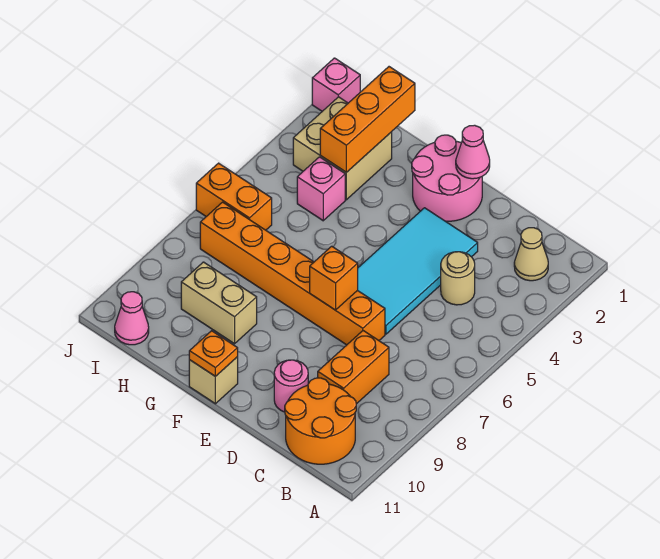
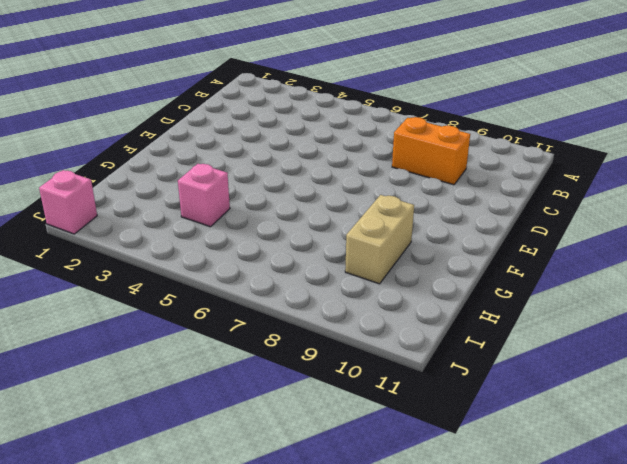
none -> tan 1x1 cone [514,228,548,281]
none -> orange 2x2 round brick [285,378,356,464]
none -> tan 1x1 round brick [441,252,475,305]

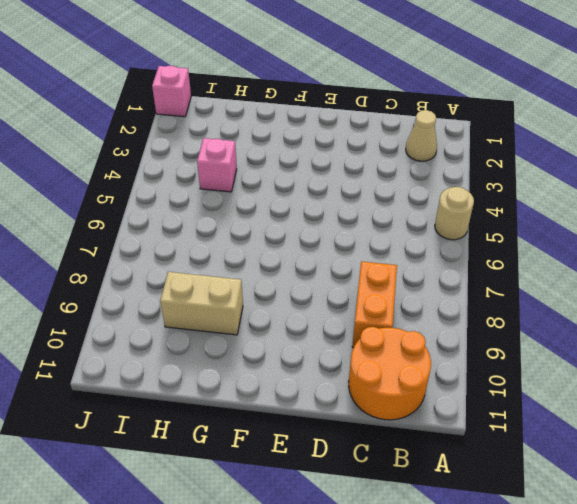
tan 1x1 round brick [435,187,474,240] -> tan 1x1 round brick moved to [441,252,475,305]
none -> cyan 2x4 tile [358,208,478,334]
none -> orange 1x6 brick [200,202,385,345]
none -> pink 1x1 round brick [274,360,308,412]

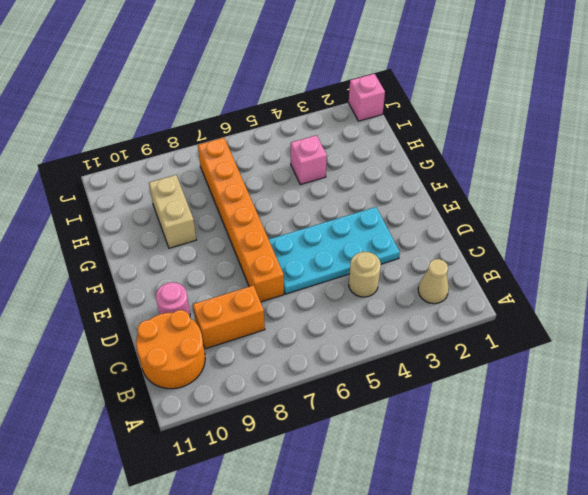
cyan 2x4 plate [269,207,400,294] -> cyan 2x4 tile [358,208,478,334]
none -> pink 2x2 round brick [412,135,482,221]
none -> tan 1x1 brick [189,357,238,404]
none -> tan 2x2 brick [293,97,392,200]

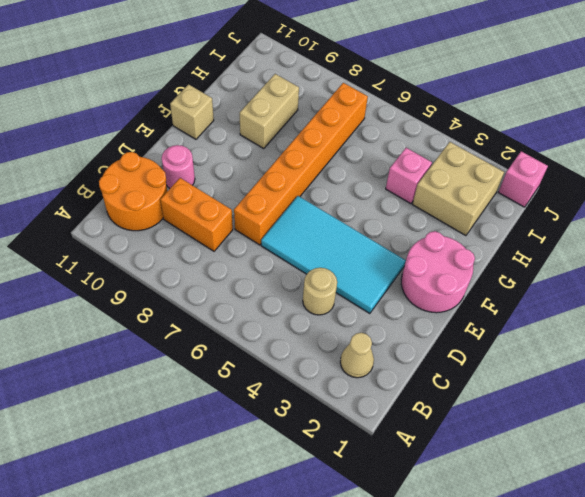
none -> orange 1x2 brick [196,163,272,230]
none -> pink 1x1 cone [115,292,149,345]
none -> pink 1x1 cone [456,125,490,179]

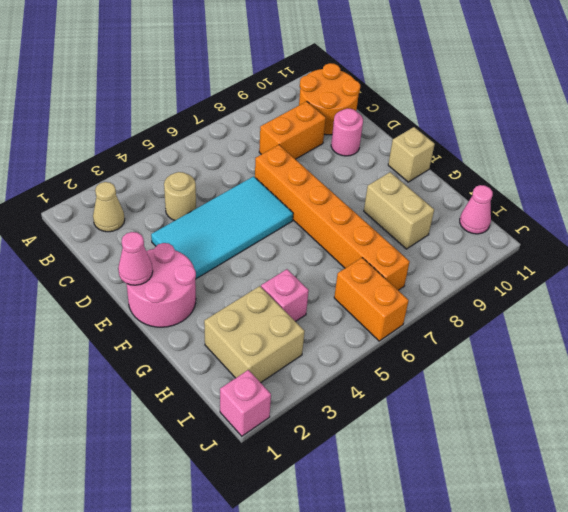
none -> orange 1x1 brick [310,246,358,310]
none -> orange 1x1 plate [189,331,238,376]
none -> orange 1x3 brick [320,67,415,172]

